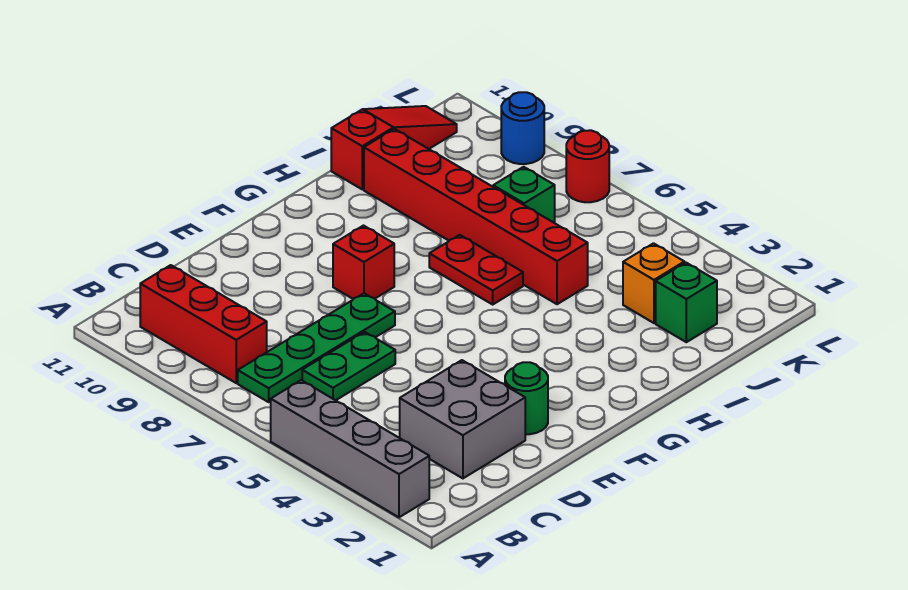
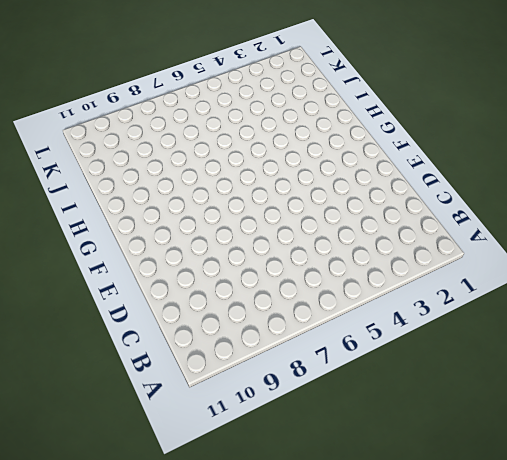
none -> grey 1x4 brick [271,380,429,517]
none -> green 1x4 plate [238,293,395,402]
none -> red 1x3 brick [140,265,267,383]

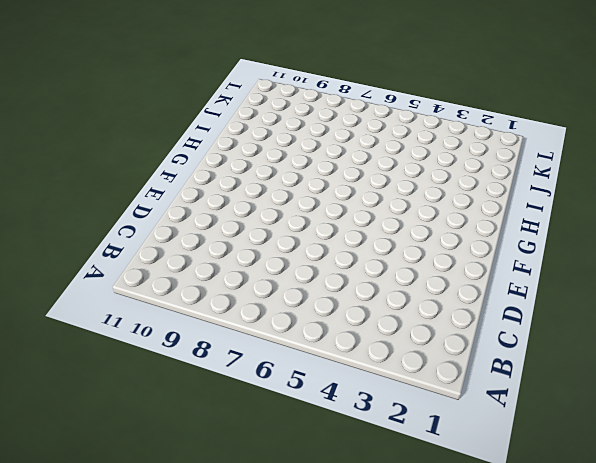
none -> grey 1x4 brick [271,380,429,517]
none -> green 1x4 plate [238,293,395,402]
none -> red 1x3 brick [140,265,267,383]

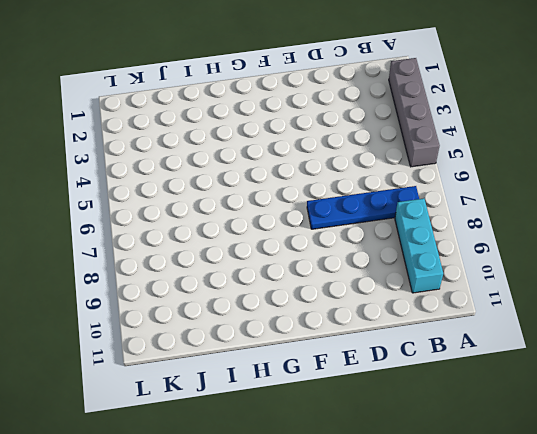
blue 1x4 plate [307,186,419,229] -> green 1x4 plate [238,293,395,402]
cyan 1x3 brick [395,198,443,293] -> red 1x3 brick [140,265,267,383]
none -> grey 2x2 brick [400,360,525,478]
none -> green 1x2 plate [302,332,395,400]
none -> green 1x1 round brick [505,362,548,434]

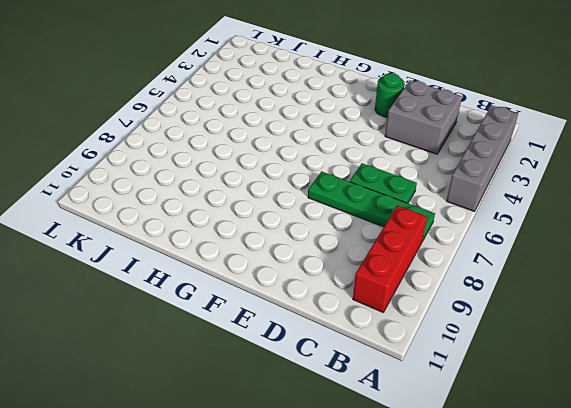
none -> red 1x1 brick [333,226,394,299]
none -> red 1x2 plate [429,235,523,304]
none -> red 1x6 brick [364,129,588,304]

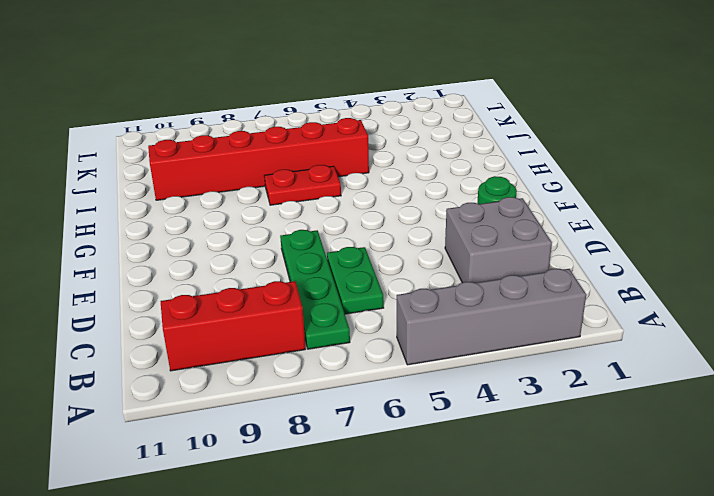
none -> red 1x1 brick [333,226,394,299]
none -> red 1x3 slope [331,106,457,189]
none -> green 1x1 brick [656,263,717,342]

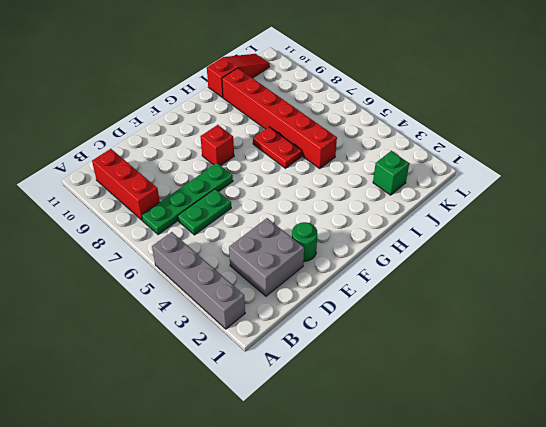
none -> orange 1x1 brick [623,243,684,323]
none -> green 1x1 brick [493,167,555,223]
none -> red 1x1 round brick [566,130,609,202]

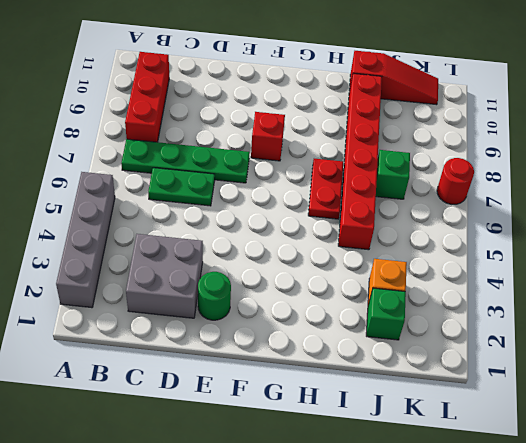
none -> blue 1x1 round brick [501,92,544,164]

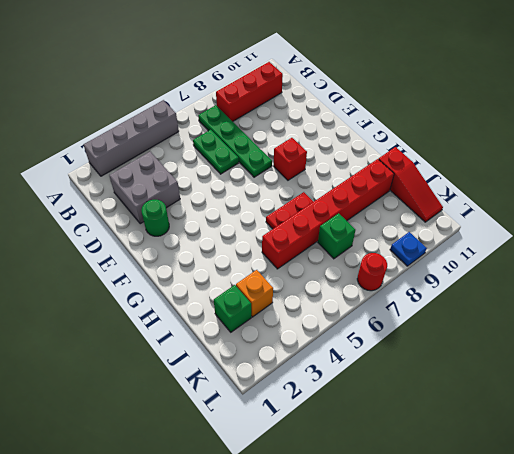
blue 1x1 plate [390,232,427,266] -> blue 1x1 round brick [501,92,544,164]

